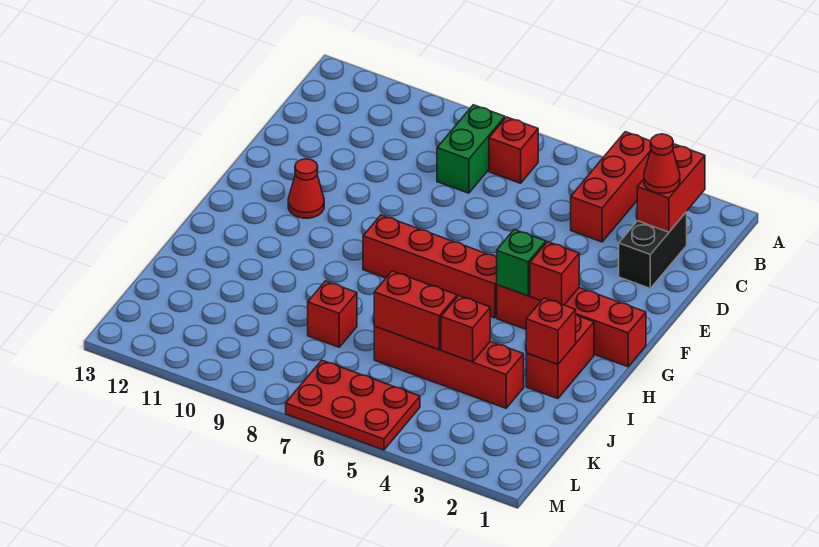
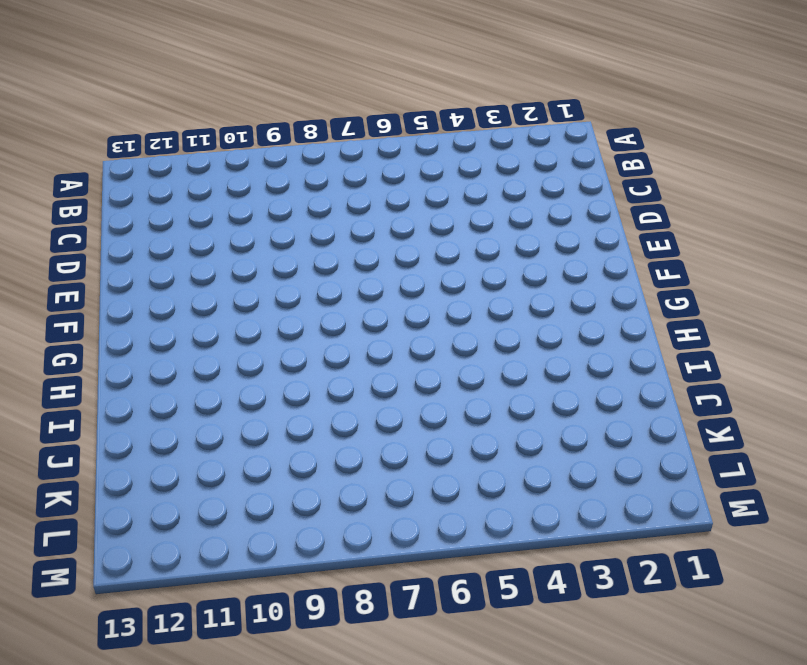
none -> red 1x3 brick [571,132,651,242]
none -> red 1x1 brick [489,117,538,183]
none -> green 1x2 brick [437,105,505,193]

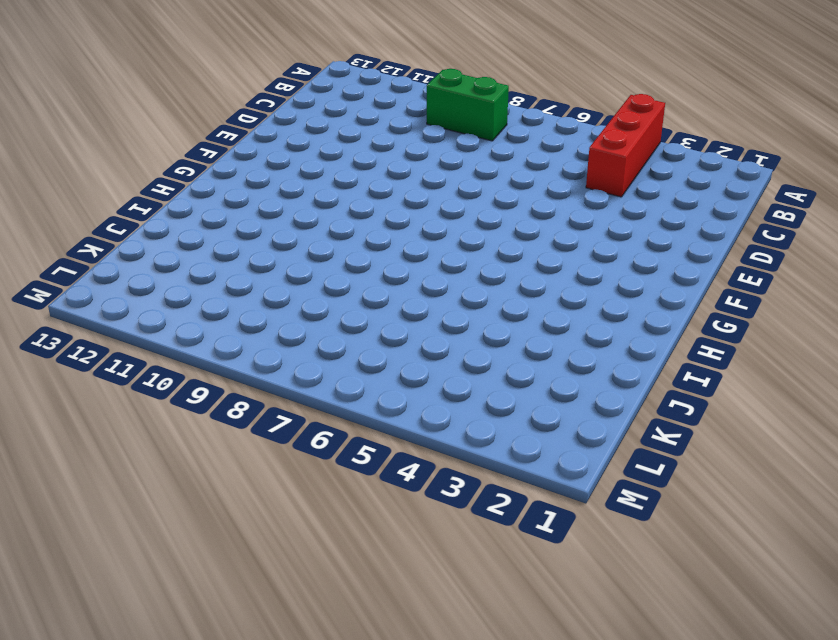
green 1x2 brick [427,69,509,141] -> green 1x2 brick turned to [437,105,505,193]
none -> red 1x1 brick [489,117,538,183]
none -> black 1x2 brick [619,212,687,288]
none -> red 1x1 cone [288,159,324,218]

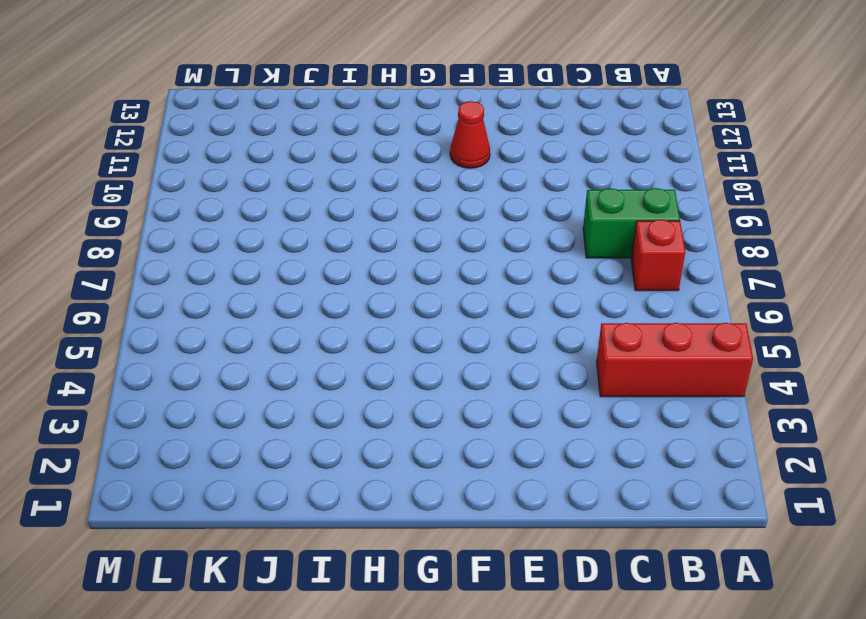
none -> black 1x2 brick [619,212,687,288]
none -> red 1x4 brick [497,285,646,367]
none -> red 1x4 brick [363,215,497,318]

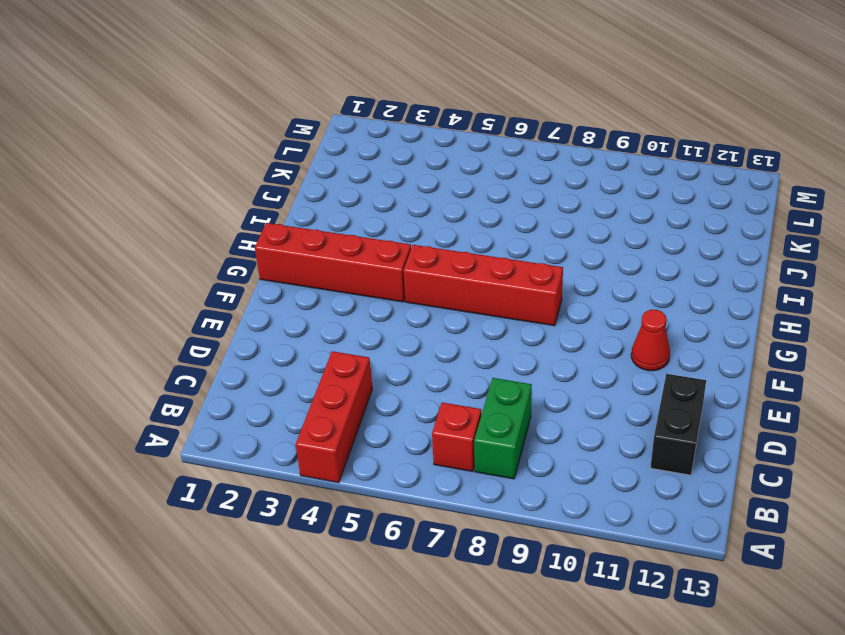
black 1x2 brick [651,374,706,475] -> black 1x2 brick moved to [619,212,687,288]
none -> red 1x2 brick [526,315,594,399]
none -> red 1x4 brick [374,326,524,408]
none -> red 1x1 brick [308,281,357,347]

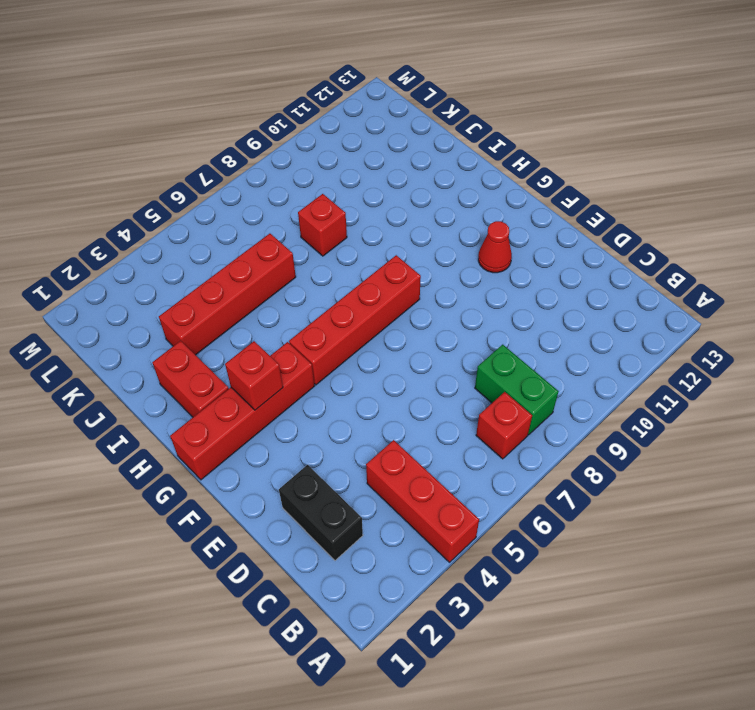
none -> red 2x3 plate [286,360,420,450]
none -> red 1x2 brick [637,144,705,232]
none -> green 1x1 brick [497,229,546,296]

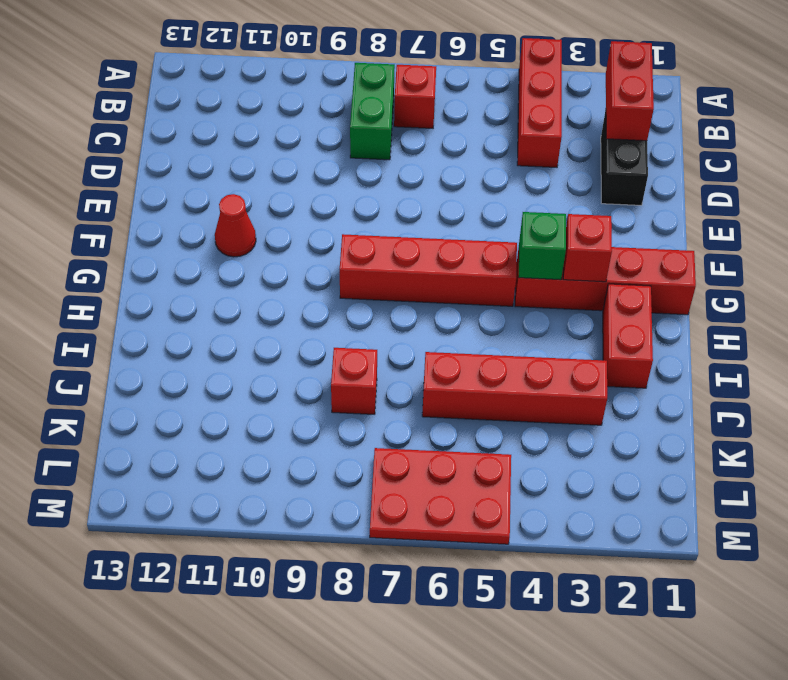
none -> red 1x1 brick [526,298,576,364]
none -> red 1x1 brick [441,296,490,362]
none -> red 1x2 brick [374,271,457,350]

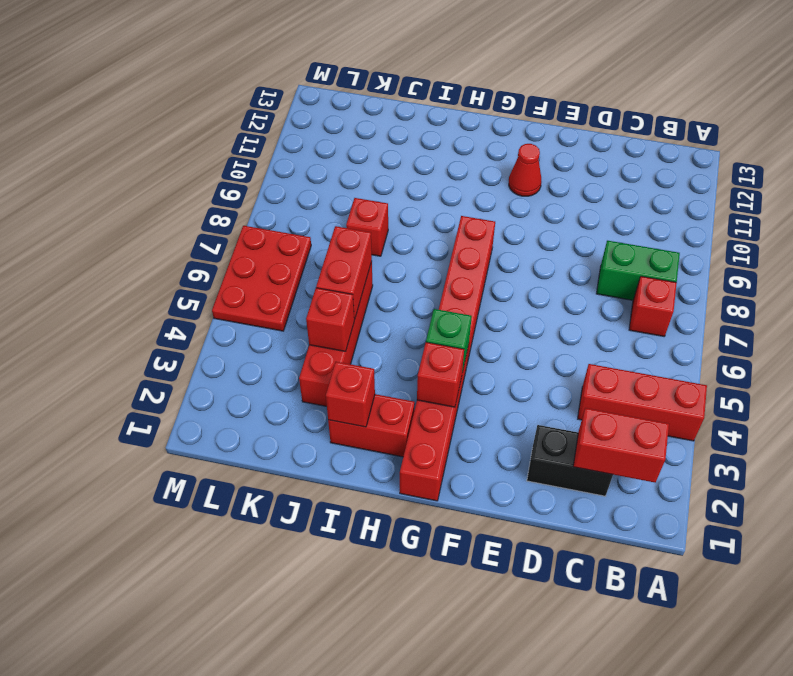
none -> red 1x1 cone [644,134,680,193]

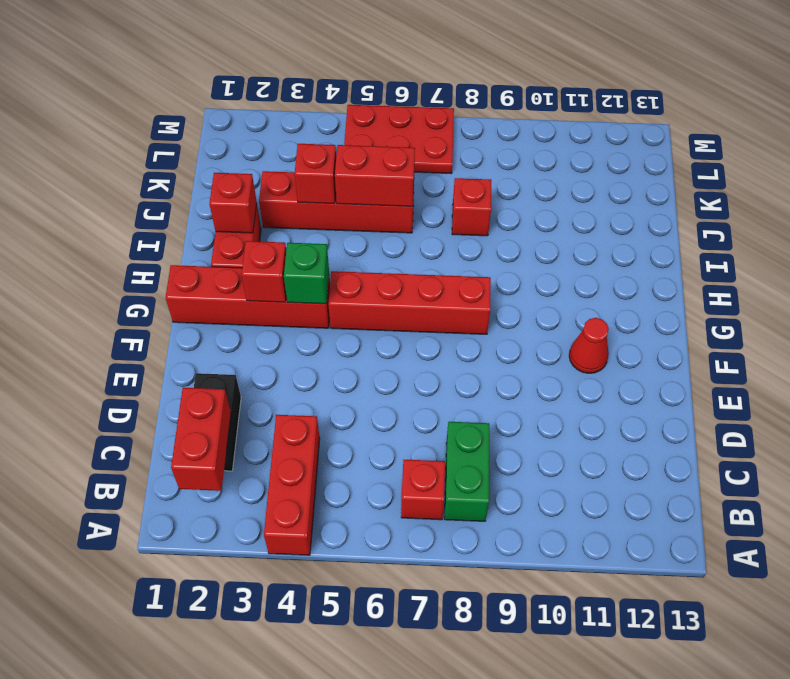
none -> red 1x1 cone [644,134,680,193]

